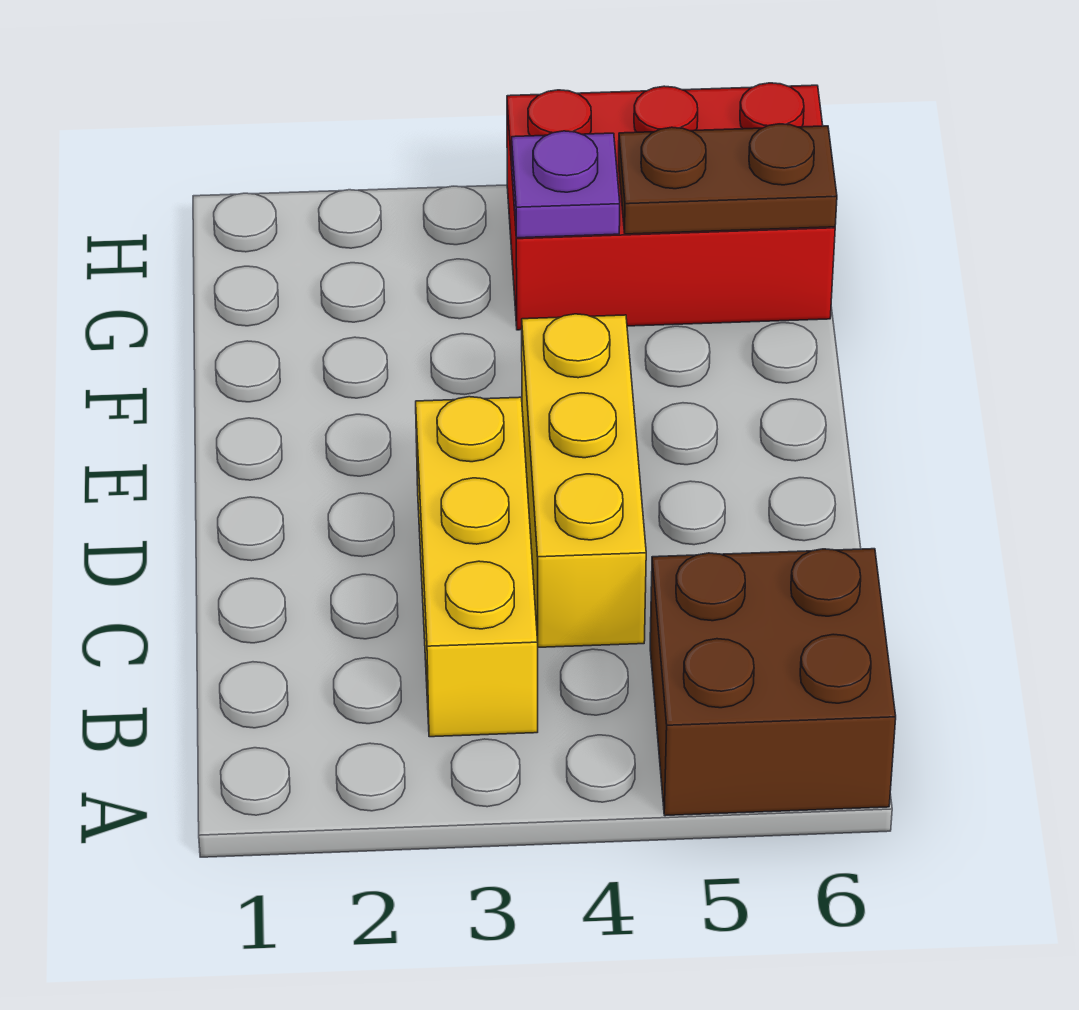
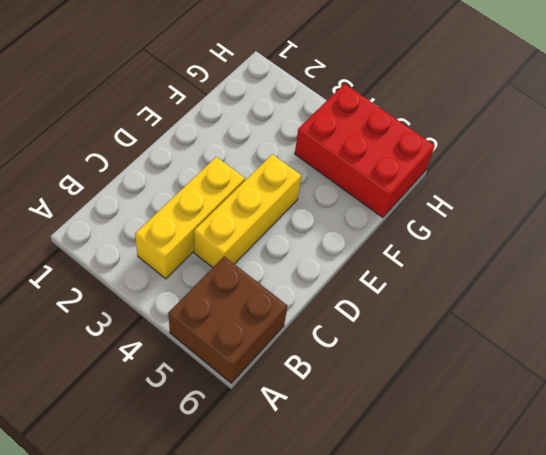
none -> purple 1x1 plate [512,131,620,238]
none -> brown 1x2 plate [619,124,837,234]

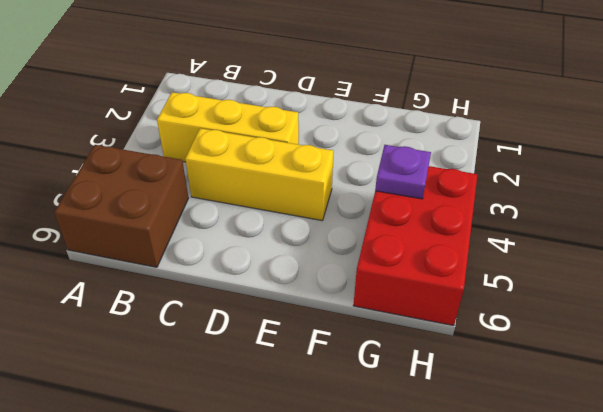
none -> brown 1x2 plate [619,124,837,234]

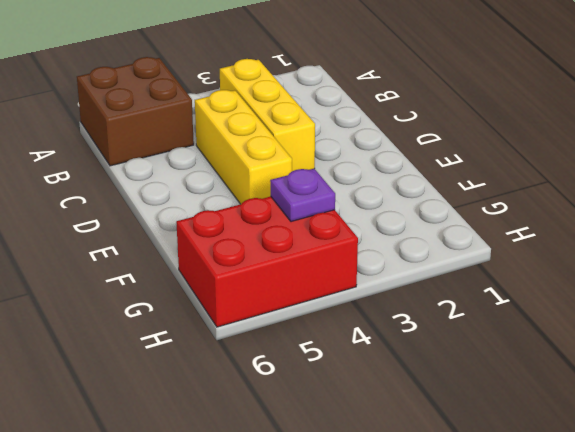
none -> brown 1x2 plate [619,124,837,234]

